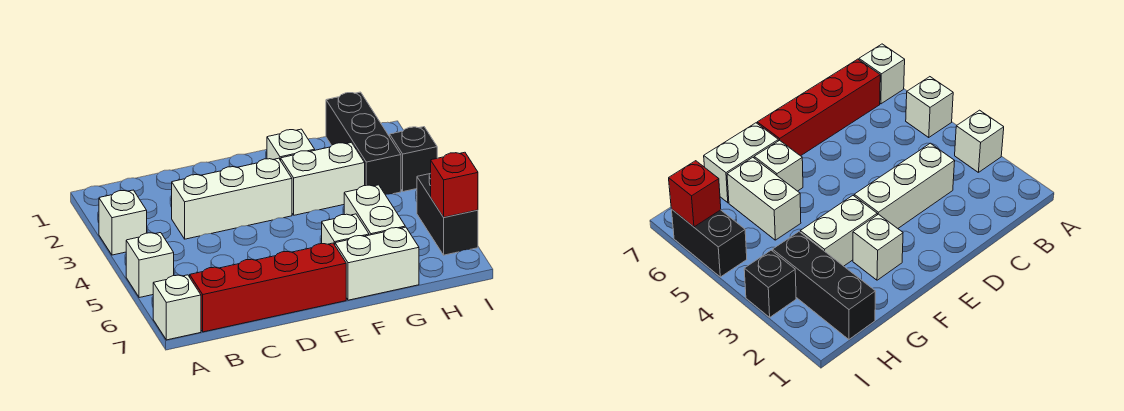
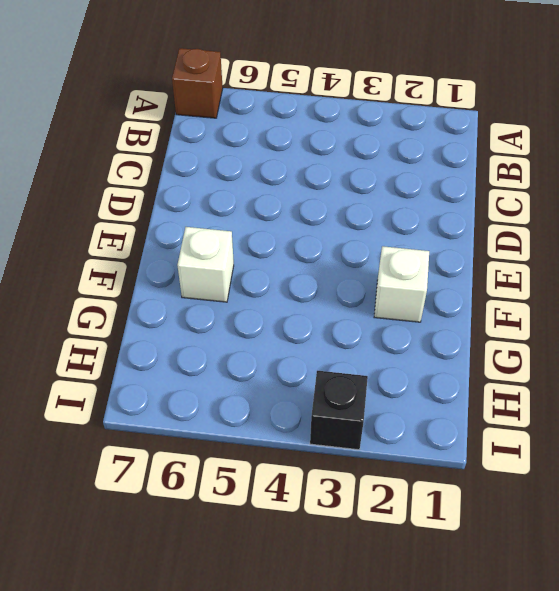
brown 1x1 brick [172,48,223,118] -> white 1x1 brick [153,275,201,340]
none -> white 1x1 brick [99,190,147,255]
none -> white 1x1 brick [126,233,174,298]
none -> red 1x4 brick [190,243,346,332]

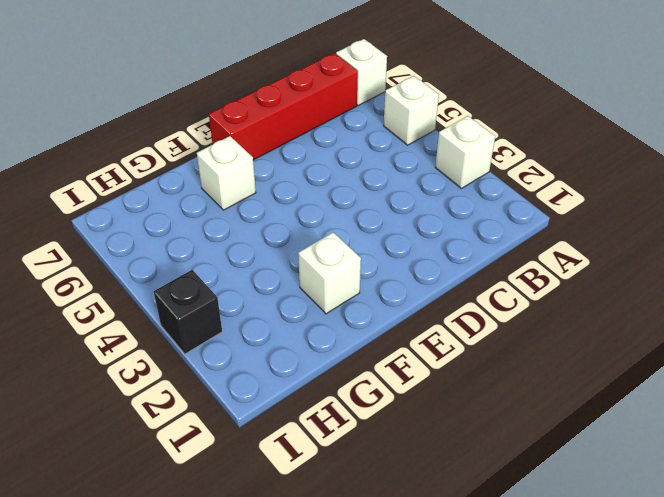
none -> white 1x3 brick [172,158,292,239]
none -> white 1x2 brick [281,142,365,215]
none -> white 1x2 brick [335,227,419,300]

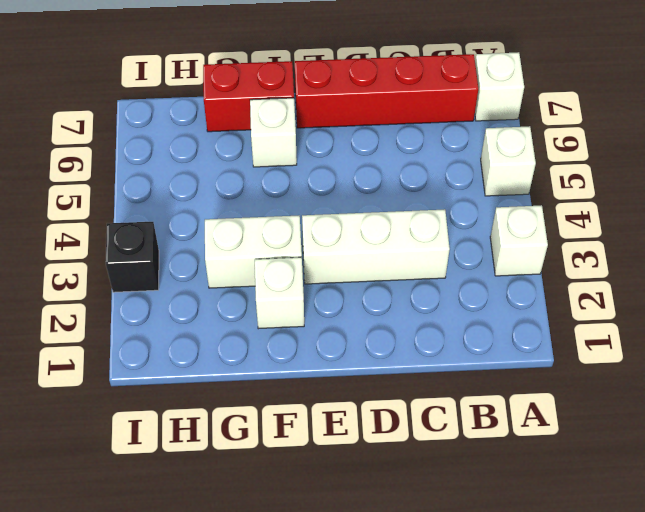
red 1x2 brick [203,61,294,132] -> white 1x2 brick [335,227,419,300]
none -> white 1x2 brick [344,185,405,235]
none -> black 1x3 brick [326,92,401,195]
none -> black 1x2 brick [417,173,478,255]

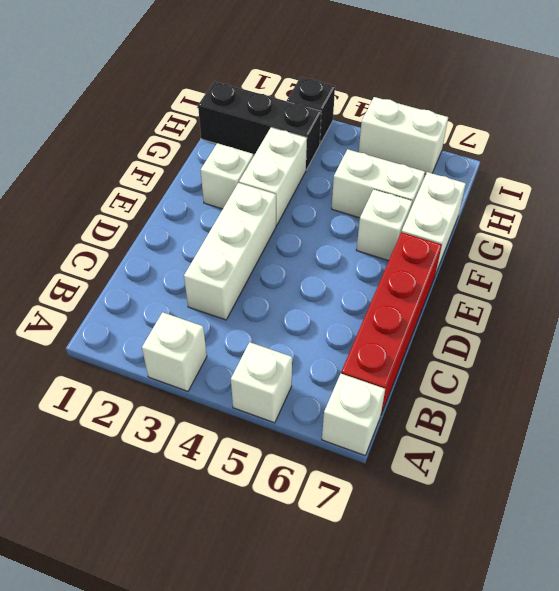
white 1x2 brick [359,97,448,174] -> black 1x2 brick [417,173,478,255]
none -> red 1x1 brick [431,152,478,217]

